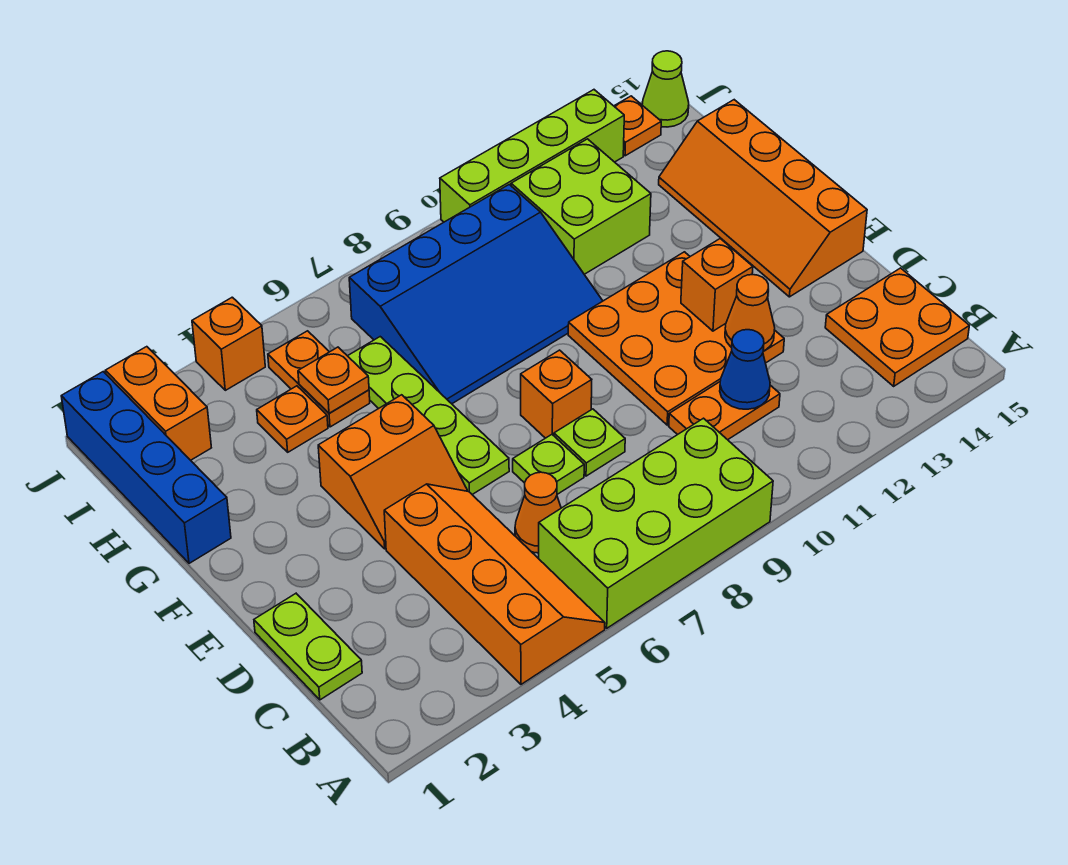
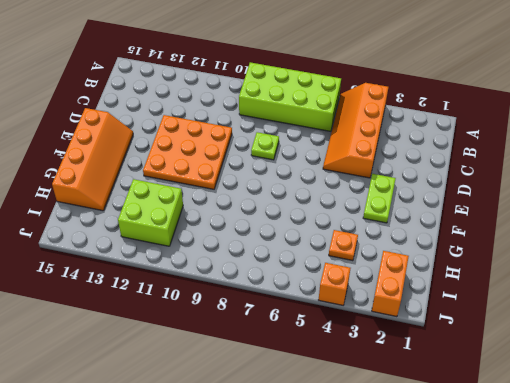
lime 1x2 plate [363,174,396,223] -> lime 1x2 plate moved to [254,594,362,700]
none -> orange 2x2 plate [825,268,969,386]
none -> orange 1x1 cone [515,472,561,553]
none -> orange 1x2 plate [669,382,780,440]

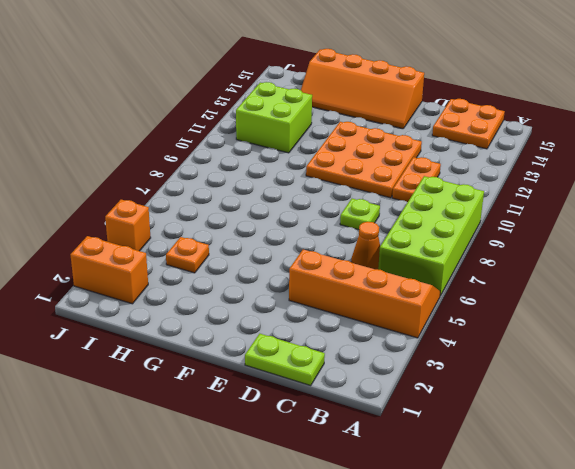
none -> lime 1x1 plate [513,435,584,494]
none -> orange 2x2 slope [318,395,467,549]
none -> lime 1x4 plate [348,337,509,494]

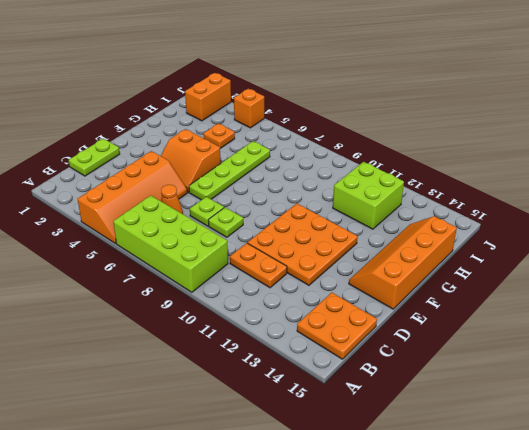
none -> orange 1x1 brick [521,350,592,438]
none -> blue 1x4 brick [61,372,231,563]
none -> blue 3x4 slope [349,185,603,404]

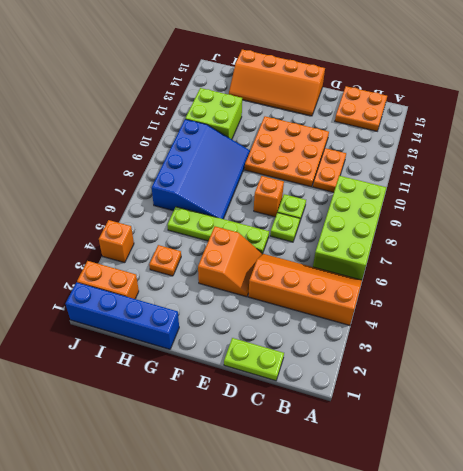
none -> orange 1x1 cone [515,472,561,553]
none -> orange 1x2 plate [268,331,370,427]
none -> lime 1x4 brick [440,90,624,222]

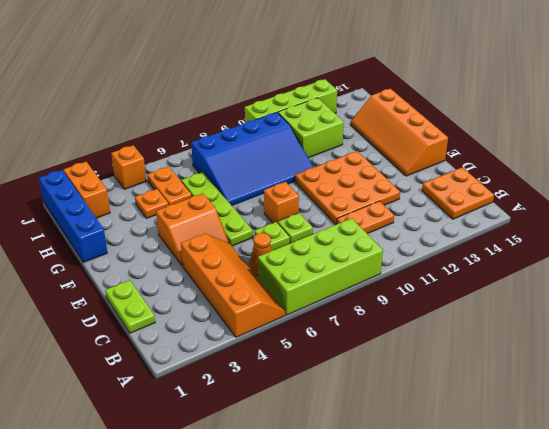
none -> orange 1x1 plate [614,96,661,156]
none -> lime 1x1 cone [642,51,689,127]
none -> blue 1x1 cone [720,330,770,409]

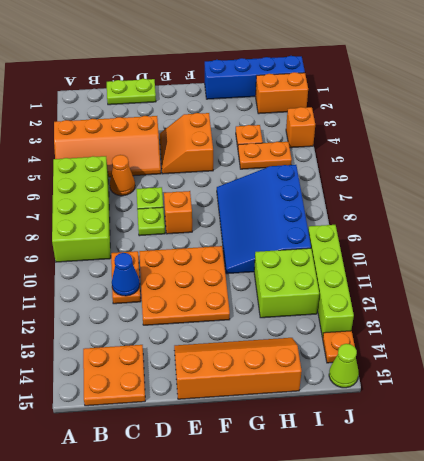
none -> lime 1x4 plate [348,337,509,494]
none -> orange 1x1 cone [725,275,775,351]
none -> orange 1x1 brick [681,239,753,331]

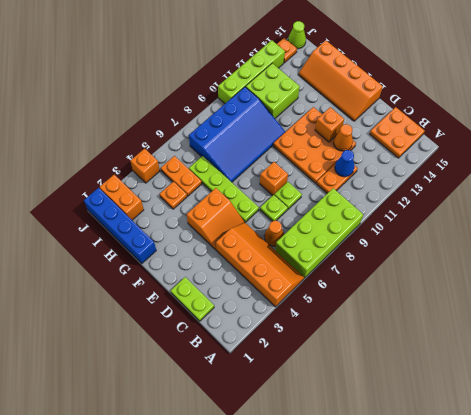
none -> orange 1x1 plate [298,347,369,413]

